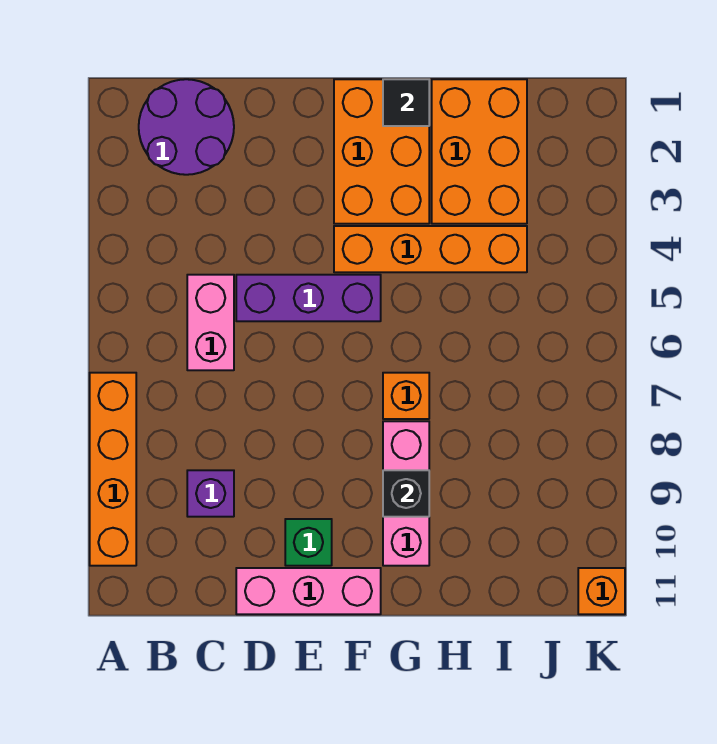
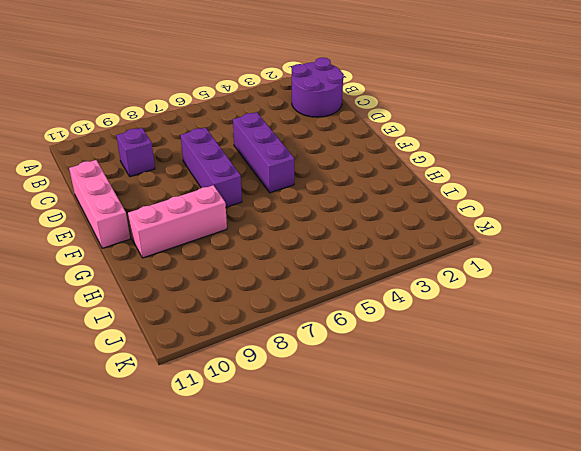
purple 1x3 brick [181,127,242,207] -> none
none -> orange 1x4 brick [90,373,136,566]
none -> pink 1x2 brick [187,275,234,370]
none -> green 1x1 brick [285,519,332,566]

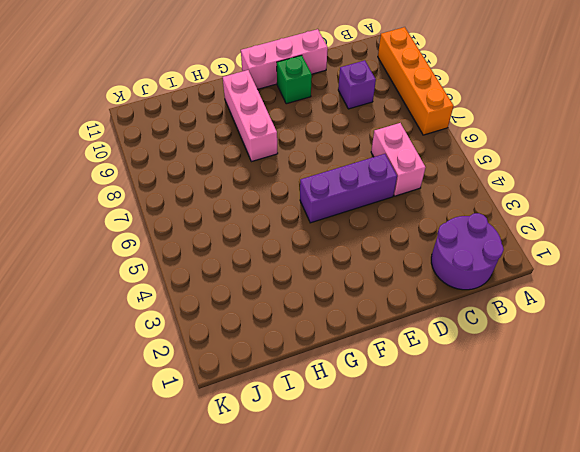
none -> orange 2x3 brick [334,79,429,224]
none -> orange 1x4 brick [334,226,527,272]
none -> orange 1x1 brick [383,373,429,419]

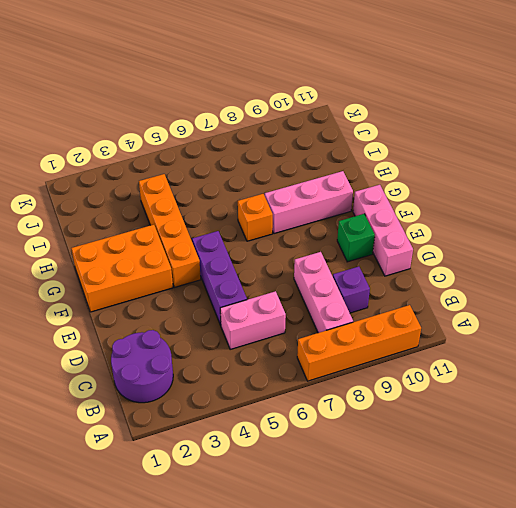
pink 1x3 brick [294,252,353,333] -> none
none -> orange 2x3 brick [432,79,527,224]
none -> orange 1x1 brick [578,568,625,614]
none -> black 1x1 tile [383,79,429,126]

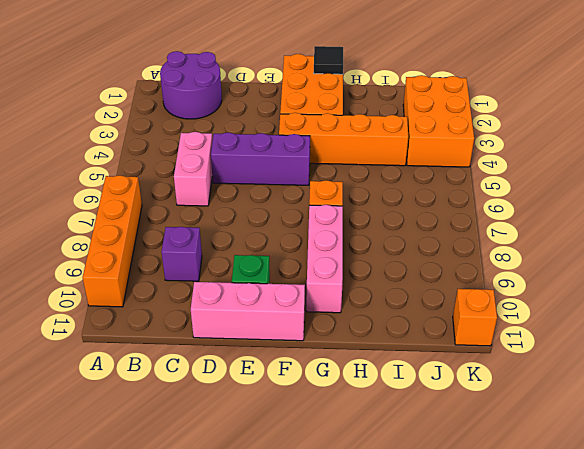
orange 2x3 brick [403,75,474,167] -> orange 2x3 brick moved to [432,79,527,224]
none -> black 1x1 brick [383,470,429,517]

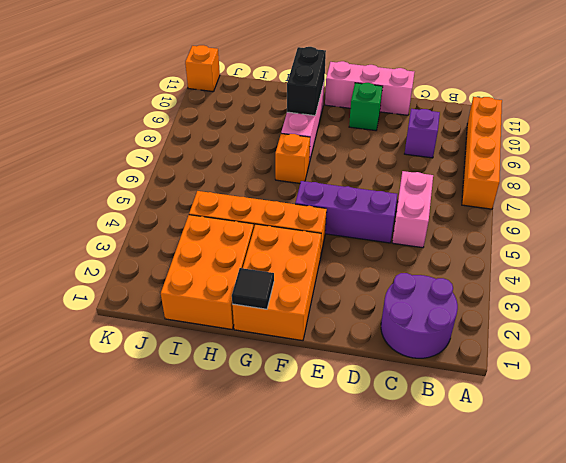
black 1x2 brick [287,47,326,116] -> black 1x1 brick [383,470,429,517]

